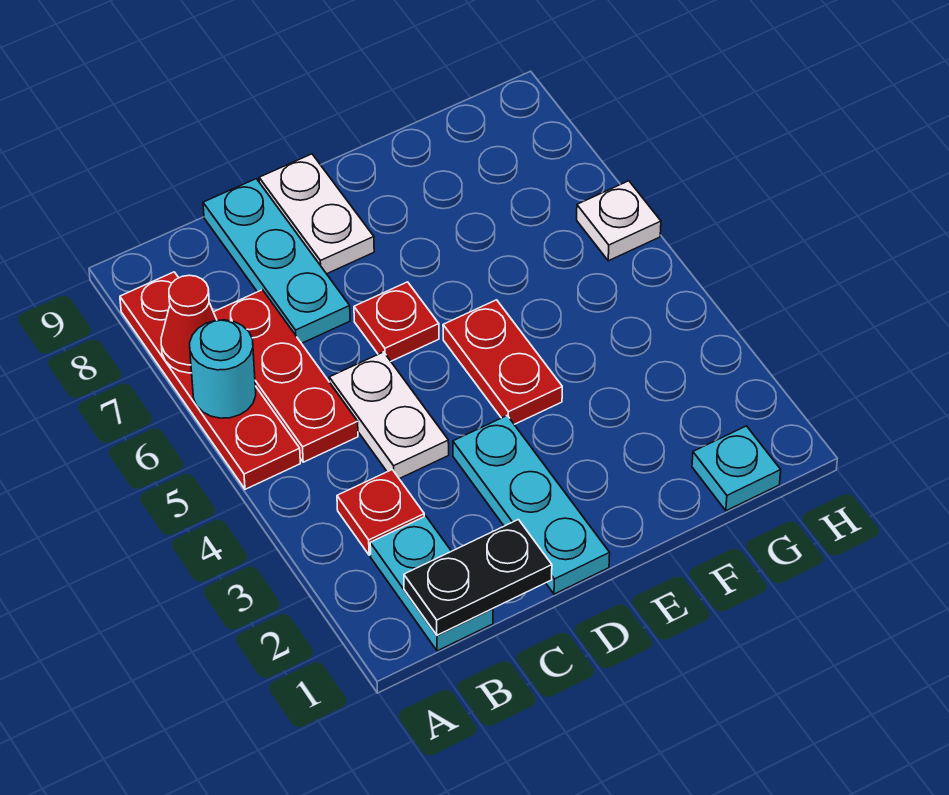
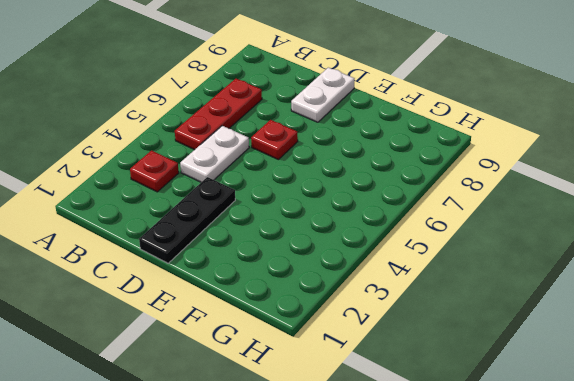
black 1x3 plate [139,177,235,263] -> cyan 1x3 plate [453,416,610,594]
none -> red 1x4 plate [120,272,300,489]
none -> cyan 1x2 plate [370,516,493,651]
none -> cyan 1x3 plate [203,179,350,343]

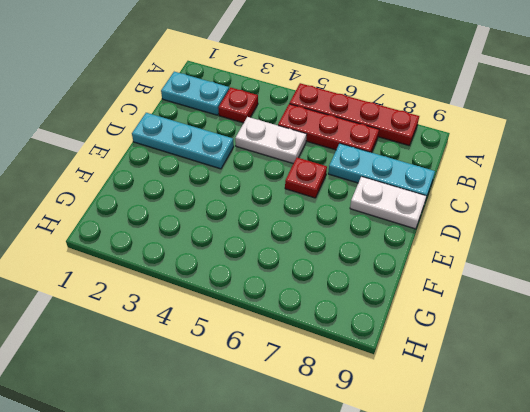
none -> red 1x2 plate [443,300,562,424]
none -> cyan 1x1 plate [692,426,781,511]
none -> white 1x1 plate [577,181,661,261]

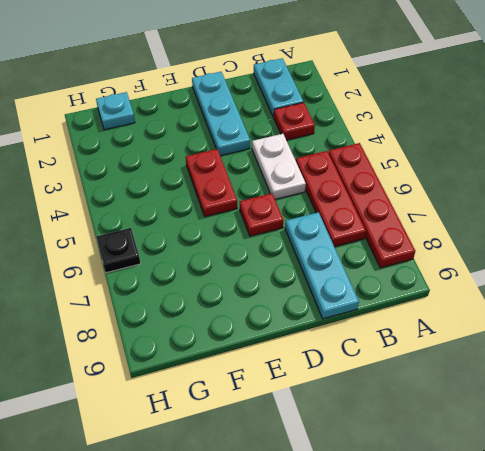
black 1x1 plate [97,228,141,273] -> white 1x1 plate [577,181,661,261]
none -> white 1x2 plate [259,154,374,274]
none -> cyan 1x1 round brick [190,320,256,418]
none -> red 1x1 cone [161,275,217,373]

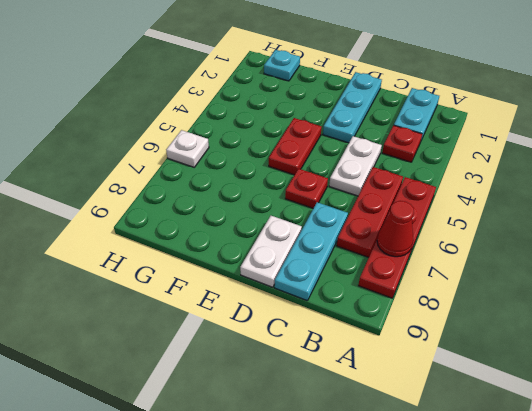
none -> cyan 1x1 round brick [190,320,256,418]
none -> black 1x2 plate [404,520,552,635]

